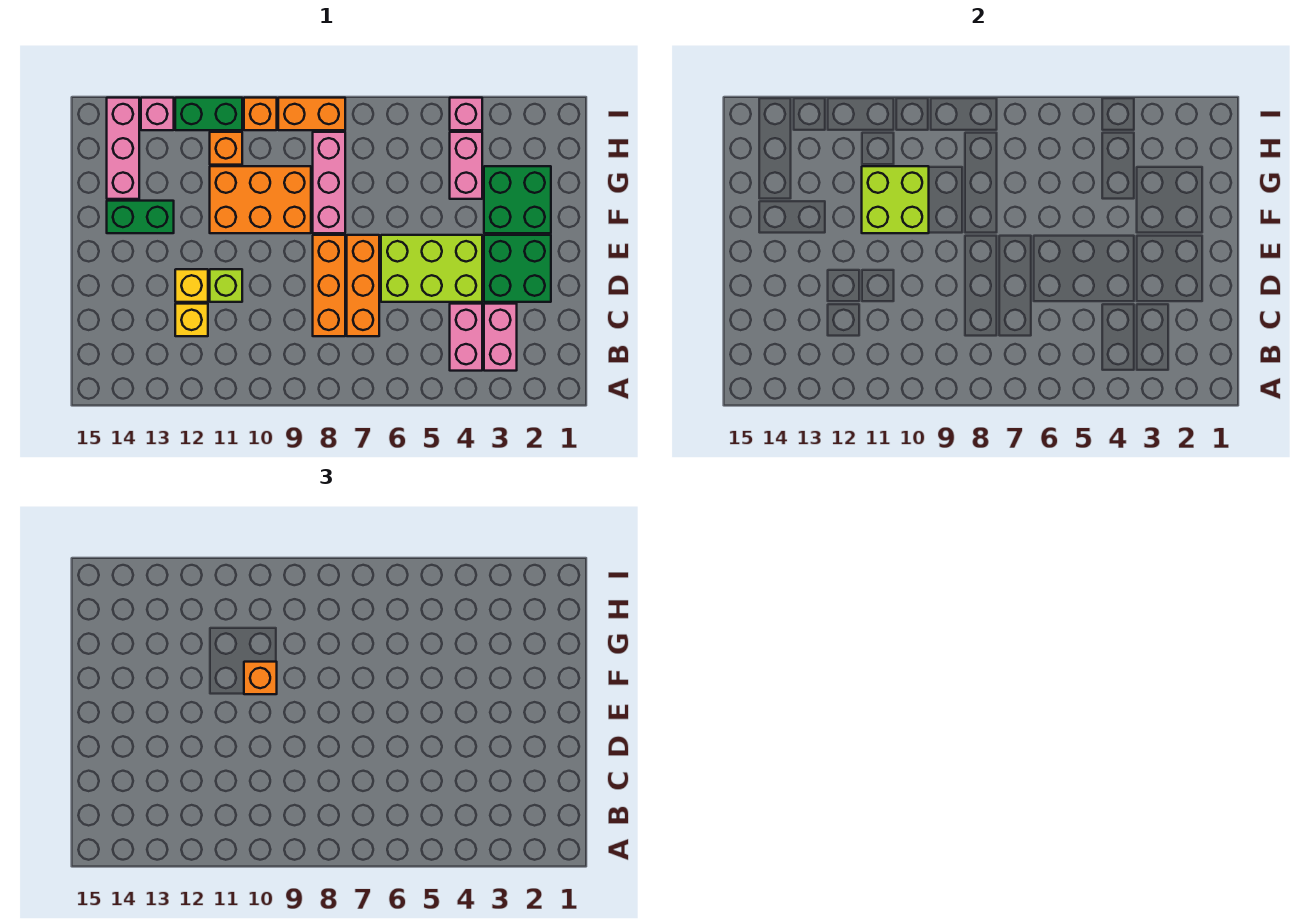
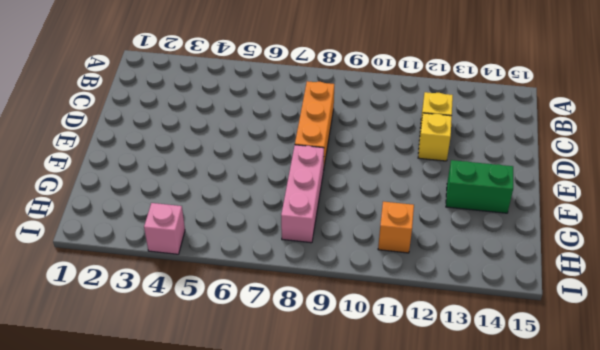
none -> pink 1x2 brick [484,304,517,371]
none -> pink 1x2 brick [450,304,482,371]
none -> orange 1x3 brick [347,235,379,336]

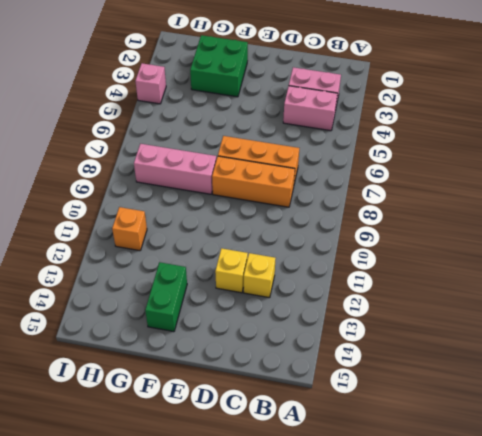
none -> green 2x2 brick [484,235,551,302]
none -> lime 2x3 brick [381,235,482,302]
none -> lime 1x1 brick [210,269,242,302]

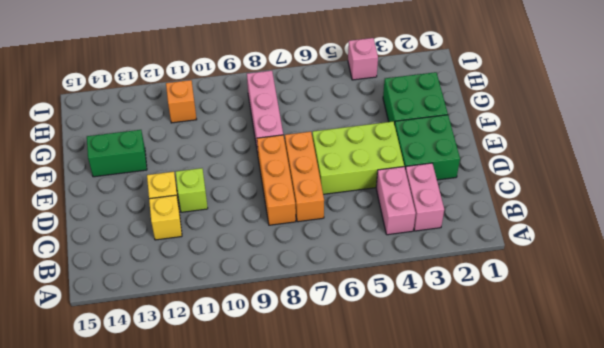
none -> orange 2x3 brick [210,166,311,233]
none -> pink 1x2 brick [450,132,482,199]
none -> pink 1x3 brick [107,98,139,199]

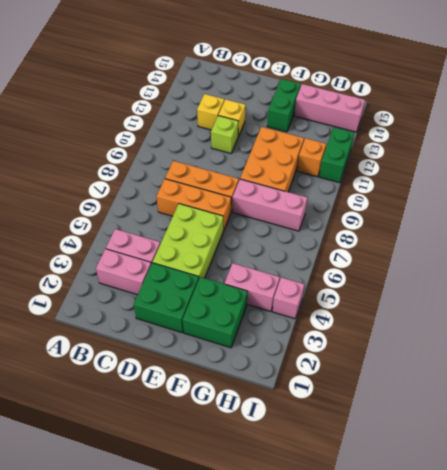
none -> orange 1x2 brick [278,98,345,130]
none -> orange 1x1 brick [244,98,277,130]
none -> pink 1x1 brick [141,98,174,130]

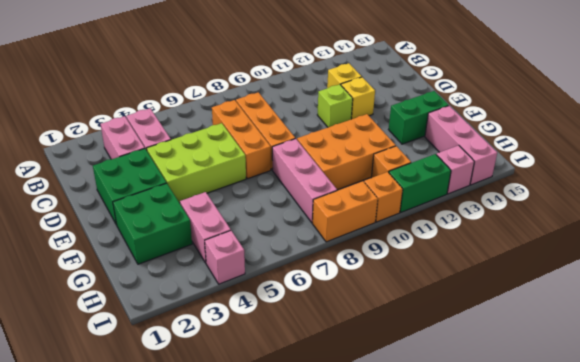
none -> lime 2x2 brick [862,166,929,233]
none -> orange 1x1 brick [244,662,277,694]

